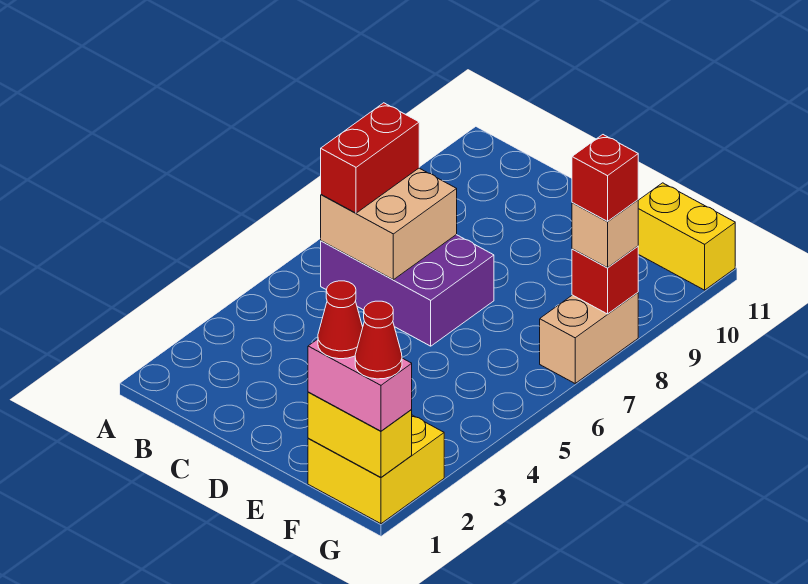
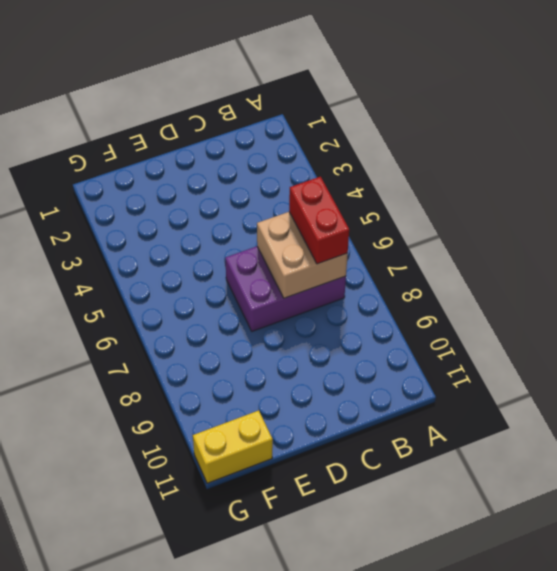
none -> yellow 2x2 brick [308,415,444,524]
none -> tan 1x2 brick [540,293,638,383]
none -> yellow 1x2 brick [308,392,412,477]

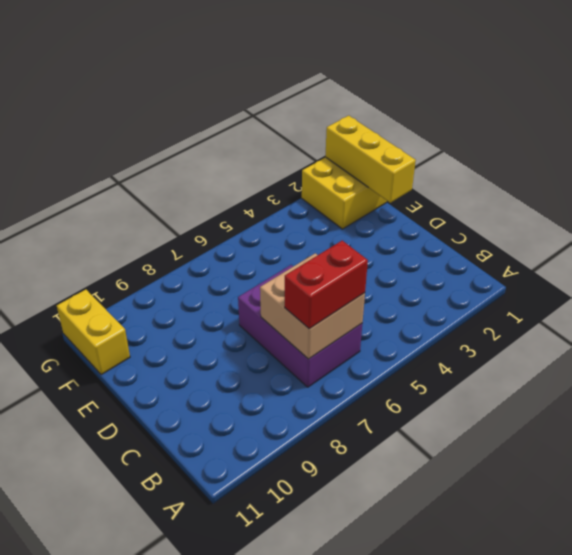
yellow 1x3 brick [325,116,416,203] -> yellow 1x2 brick [308,392,412,477]
none -> tan 1x2 brick [540,293,638,383]
none -> red 1x1 brick [572,246,638,314]
none -> pink 1x2 brick [308,339,412,431]

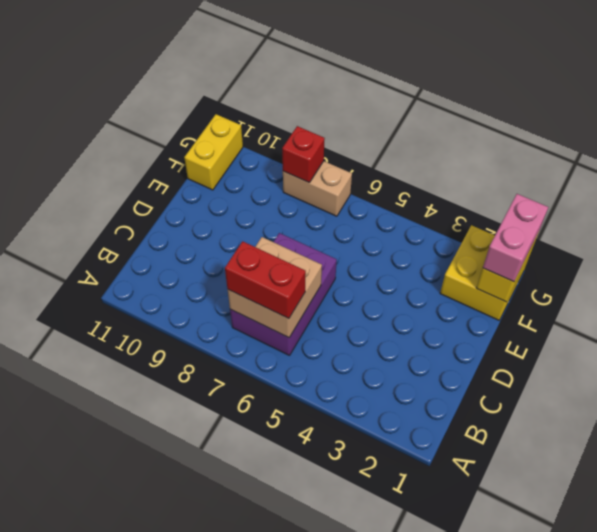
none -> tan 1x1 brick [572,200,638,268]
none -> red 1x1 cone [318,281,363,359]
none -> red 1x1 cone [355,301,402,379]

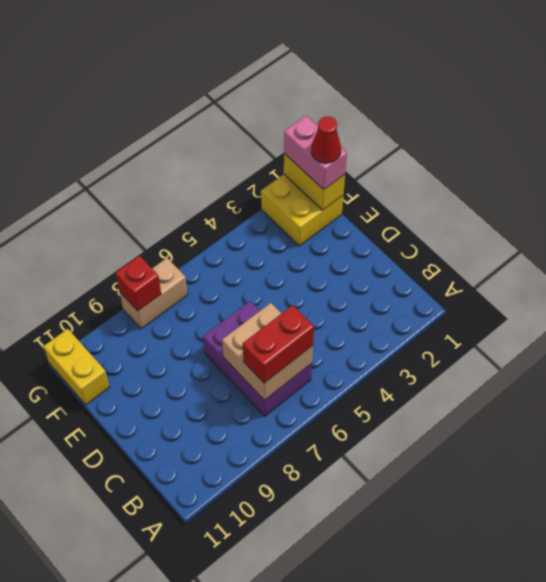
none -> tan 1x1 brick [572,200,638,268]
none -> red 1x1 cone [355,301,402,379]
none -> red 1x1 brick [572,135,638,221]

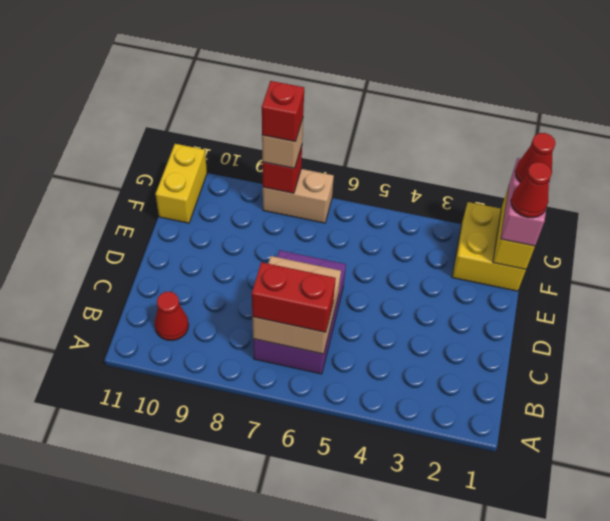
red 1x1 cone [154,292,189,341] -> none

